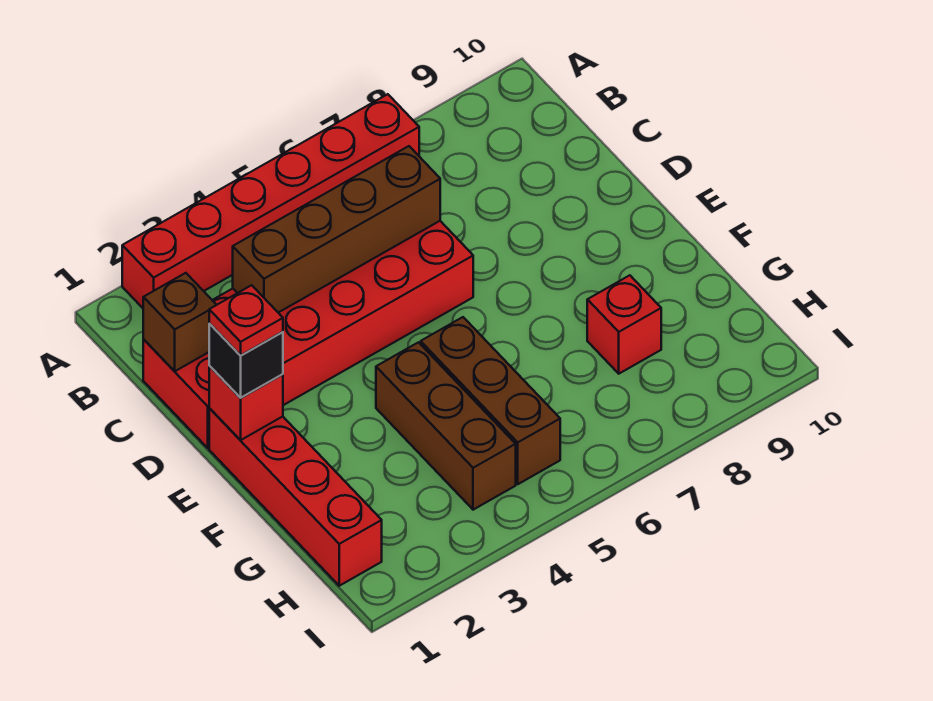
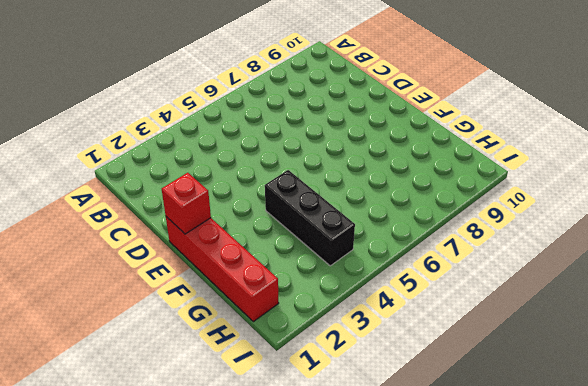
black 1x3 brick [265,170,355,266] -> brown 1x3 brick [376,342,516,510]
none -> red 1x6 brick [122,94,419,308]
none -> red 2x6 brick [143,221,473,448]

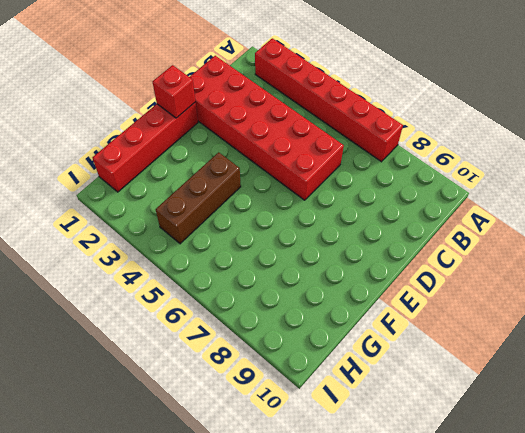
none -> brown 1x3 brick [421,317,560,484]
none -> red 1x1 brick [587,275,661,374]

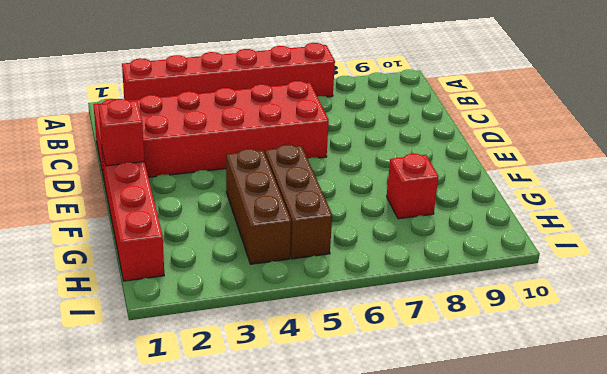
none -> brown 1x1 brick [143,273,216,371]
none -> brown 1x4 brick [233,146,440,313]

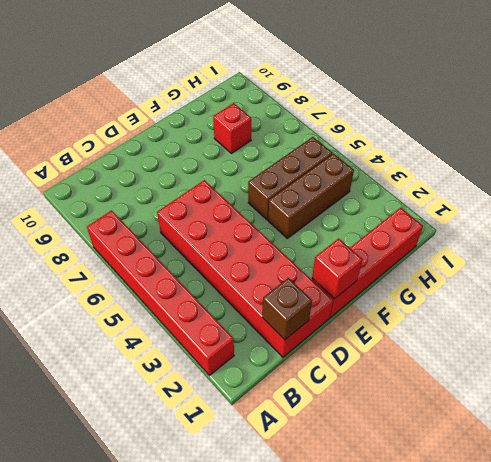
none -> brown 1x4 brick [233,146,440,313]
none -> black 1x1 brick [209,324,283,398]

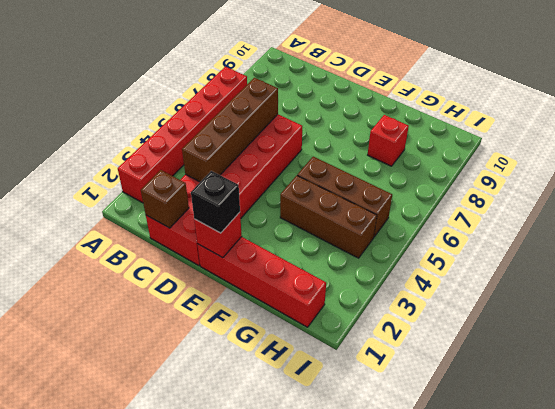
none -> red 1x1 plate [209,285,283,356]

